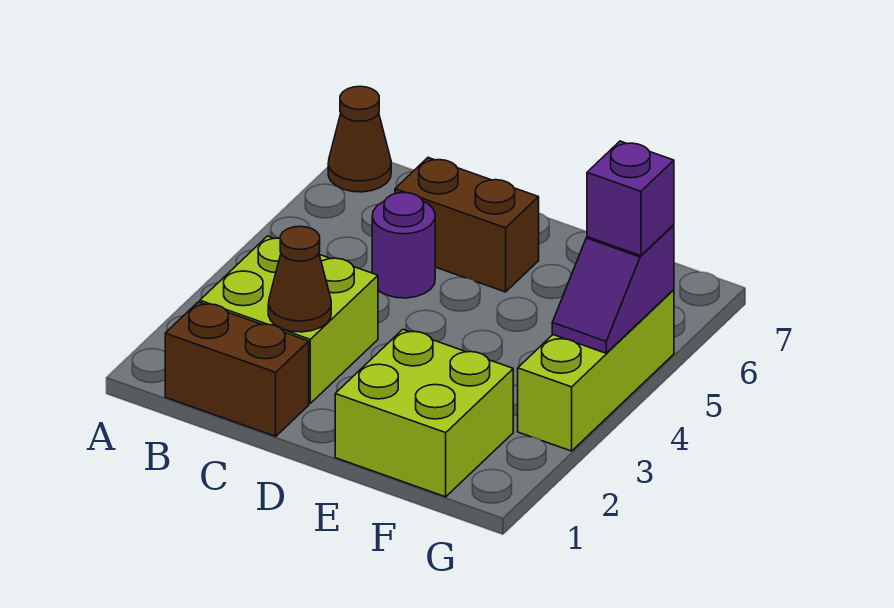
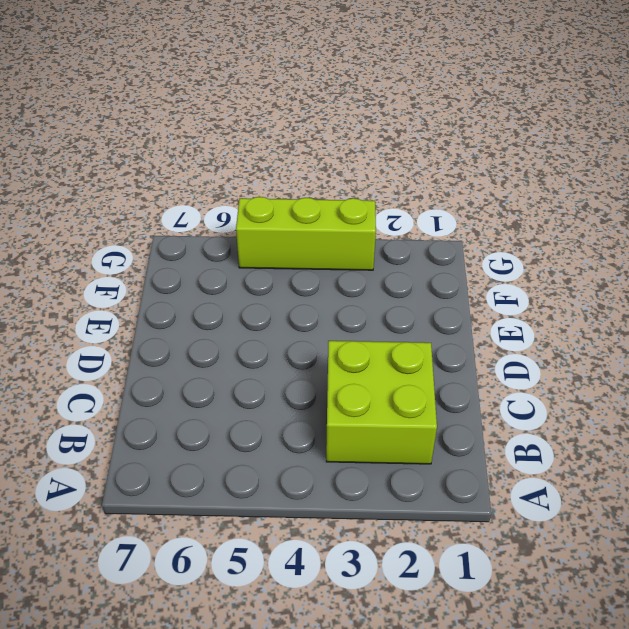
none -> brown 1x1 cone [328,86,391,192]
none -> brown 1x2 brick [165,302,309,436]

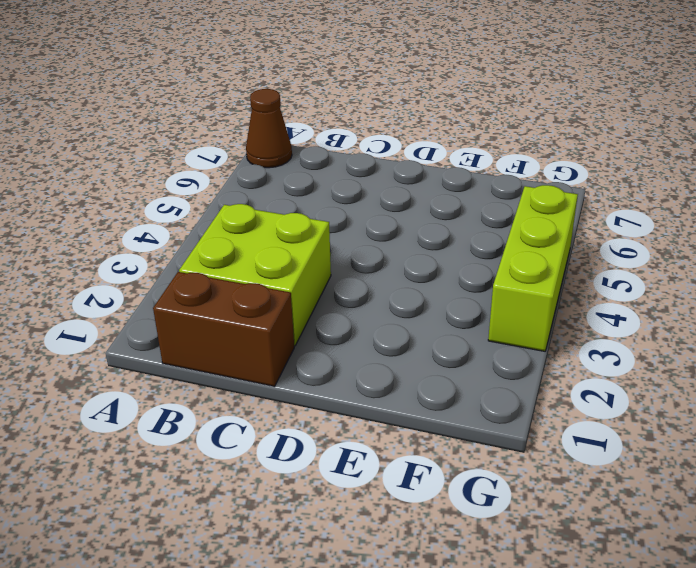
none -> purple 1x1 round brick [372,193,435,298]
none -> brown 1x2 brick [395,158,539,292]

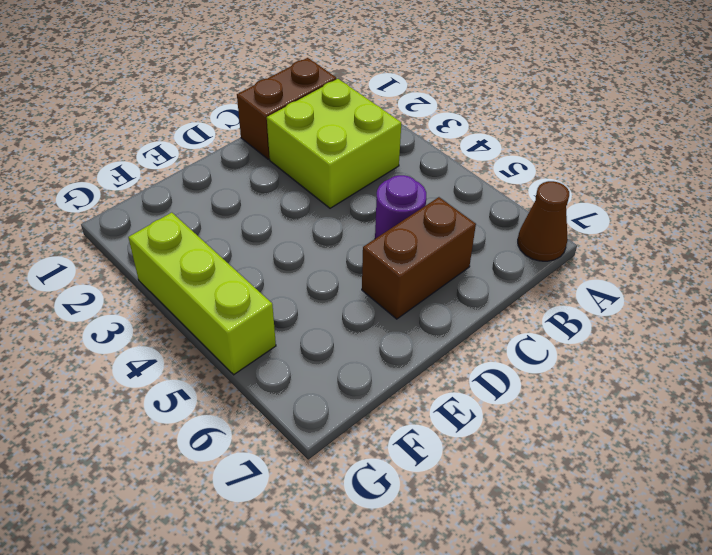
none -> lime 2x2 brick [335,330,513,497]
none -> brown 1x1 cone [268,226,331,332]

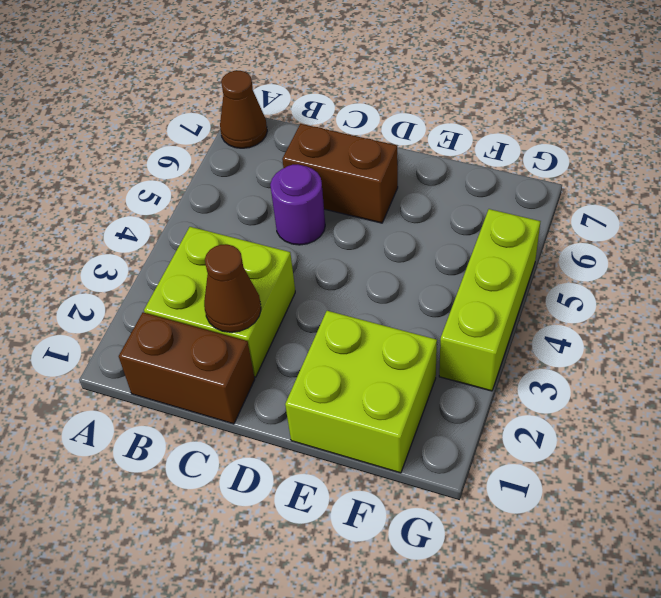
none -> purple 1x2 slope [552,225,674,353]
none -> purple 1x1 brick [587,141,674,256]

